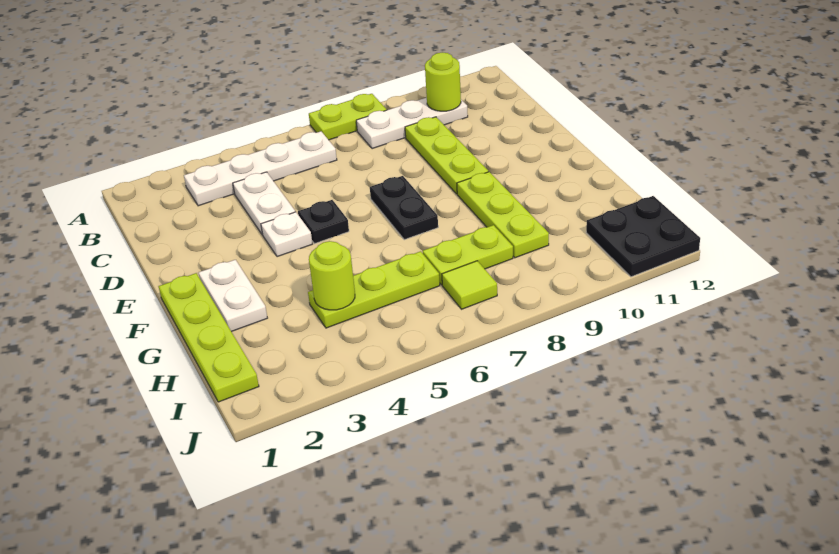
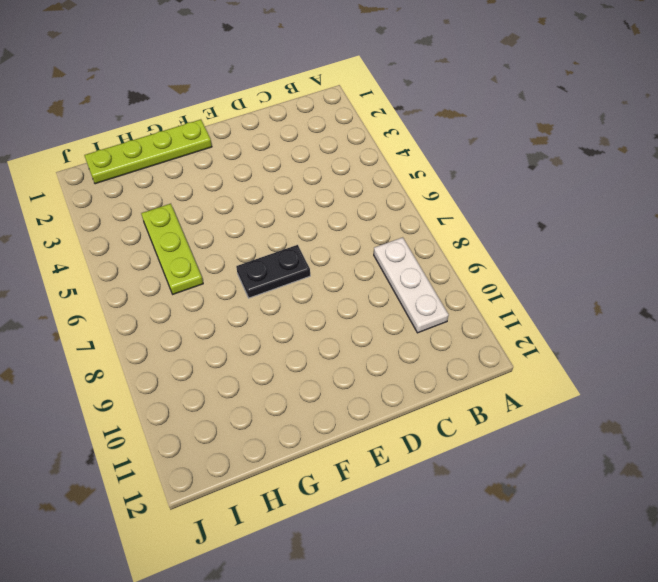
none -> lime 1x2 plate [309,94,387,140]
none -> white 1x4 plate [184,131,337,206]
none -> white 1x2 plate [233,172,295,235]

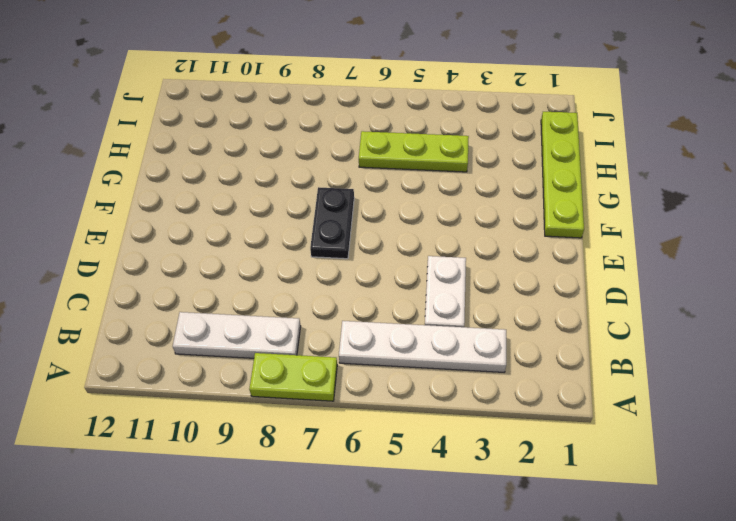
none -> lime 1x3 plate [405,117,488,194]
none -> white 1x1 plate [261,212,312,257]
none -> black 1x1 plate [298,200,349,244]

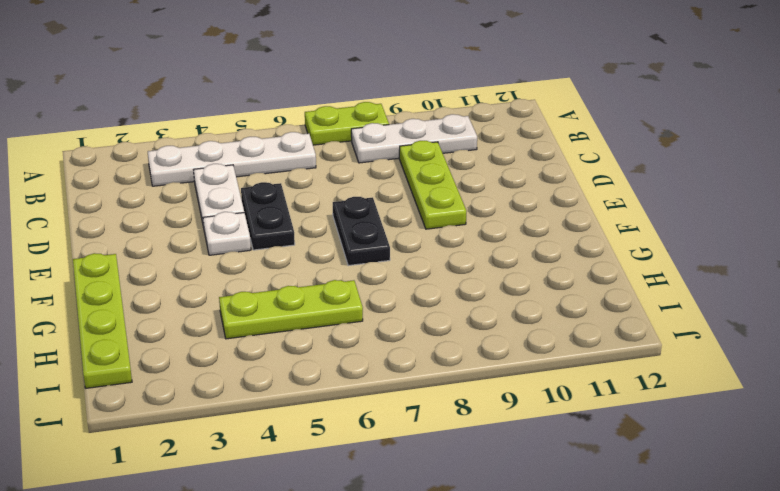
black 1x2 plate [241,182,295,250] -> black 1x1 plate [298,200,349,244]
none -> white 1x2 plate [199,260,267,332]
none -> lime 1x3 plate [457,172,549,258]
none -> lime 1x2 plate [423,225,513,285]

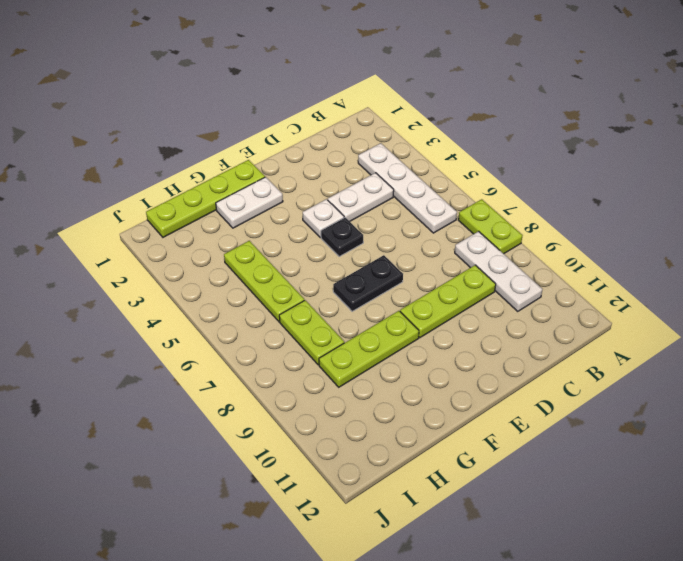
none -> lime 1x1 tile [442,261,497,309]
none -> black 2x2 plate [586,196,700,277]
none -> lime 1x1 round brick [425,52,461,111]

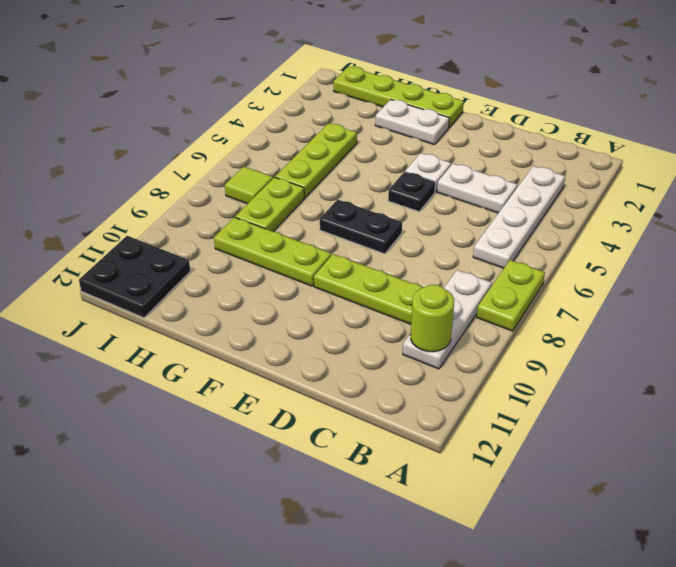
none -> lime 1x1 round brick [309,241,355,310]

